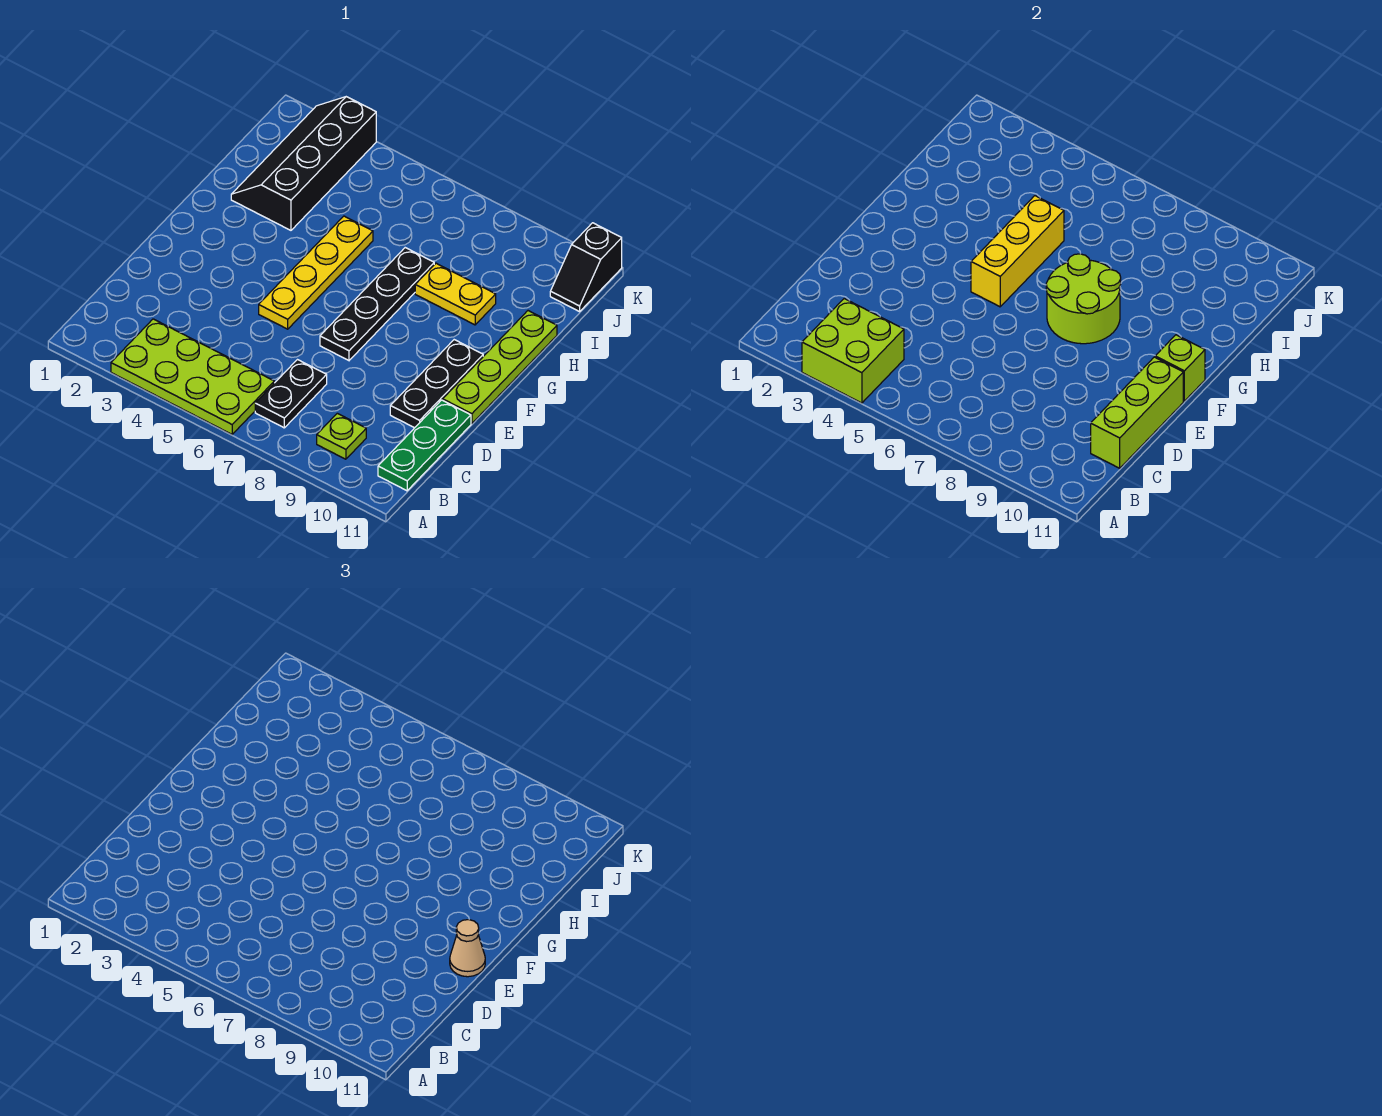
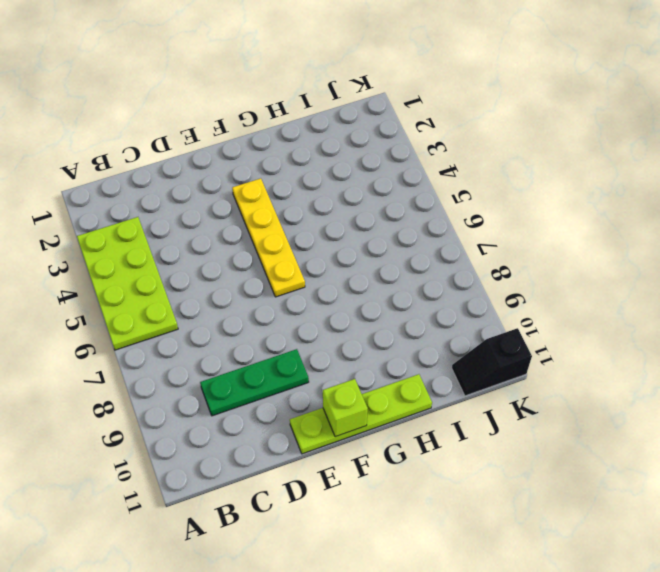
green 1x3 plate [200,349,309,416] -> green 1x3 plate moved to [378,400,471,491]
yellow 1x4 plate [232,178,305,297] -> yellow 1x4 plate turned to [259,216,373,329]
none -> black 1x2 plate [255,360,327,428]
none -> lime 1x1 plate [317,413,366,459]
none -> black 1x3 plate [390,340,483,428]

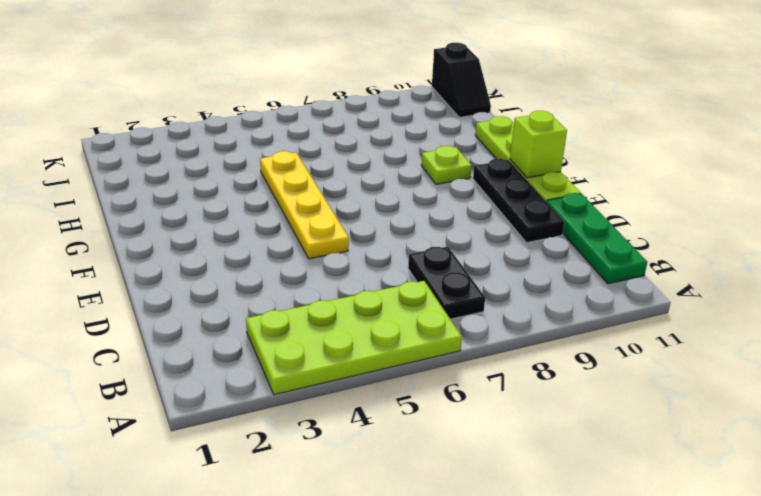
lime 1x1 plate [421,146,472,184] -> lime 1x1 plate moved to [317,413,366,459]
none -> black 1x4 plate [320,248,434,360]
none -> black 2x4 slope [231,97,376,230]
none -> yellow 1x2 plate [415,263,496,325]

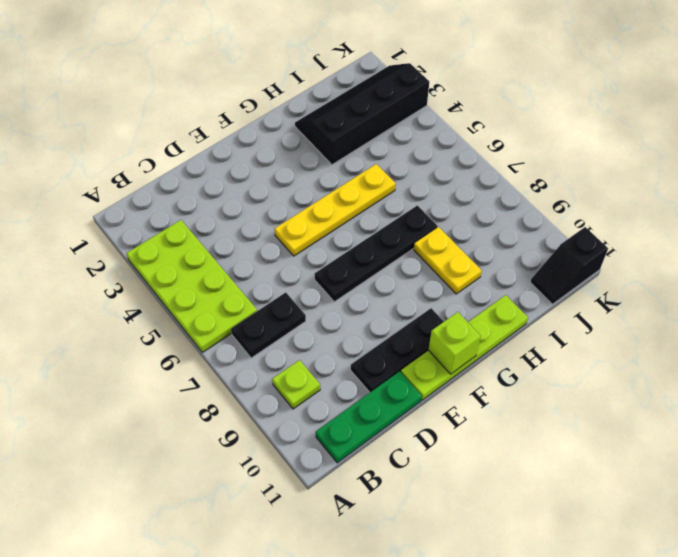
none -> lime 2x2 brick [802,299,904,403]
none -> lime 1x3 brick [1091,357,1183,468]
none -> yellow 1x3 brick [971,196,1064,307]

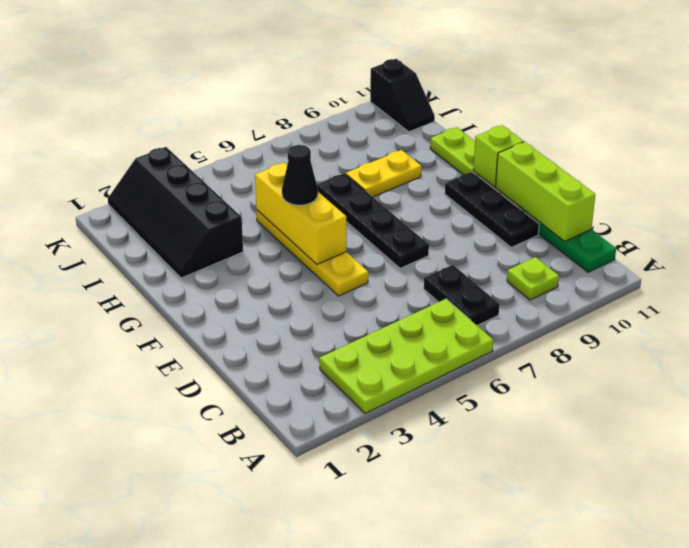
black 1x1 cone [282,145,318,205] -> none
none -> lime 2x2 brick [802,299,904,403]
none -> lime 2x2 round brick [1046,254,1121,344]
none -> tan 1x1 cone [450,920,485,977]

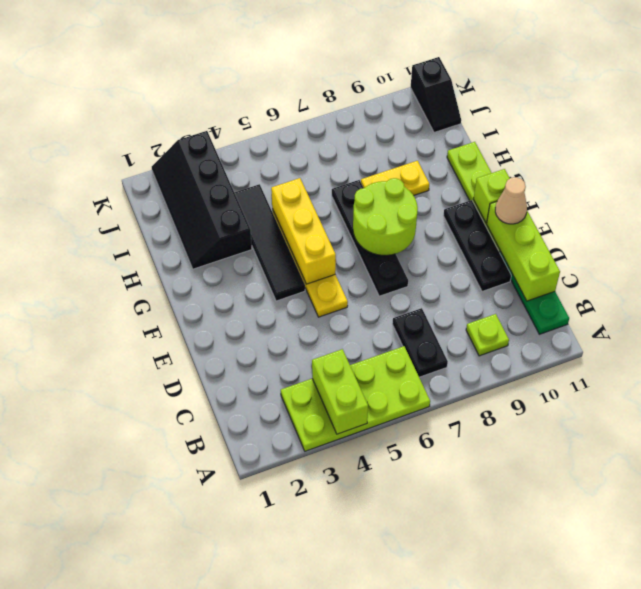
lime 1x2 brick [312,349,368,434] -> lime 2x2 brick [802,299,904,403]
black 1x4 tile [234,184,305,301] -> none

